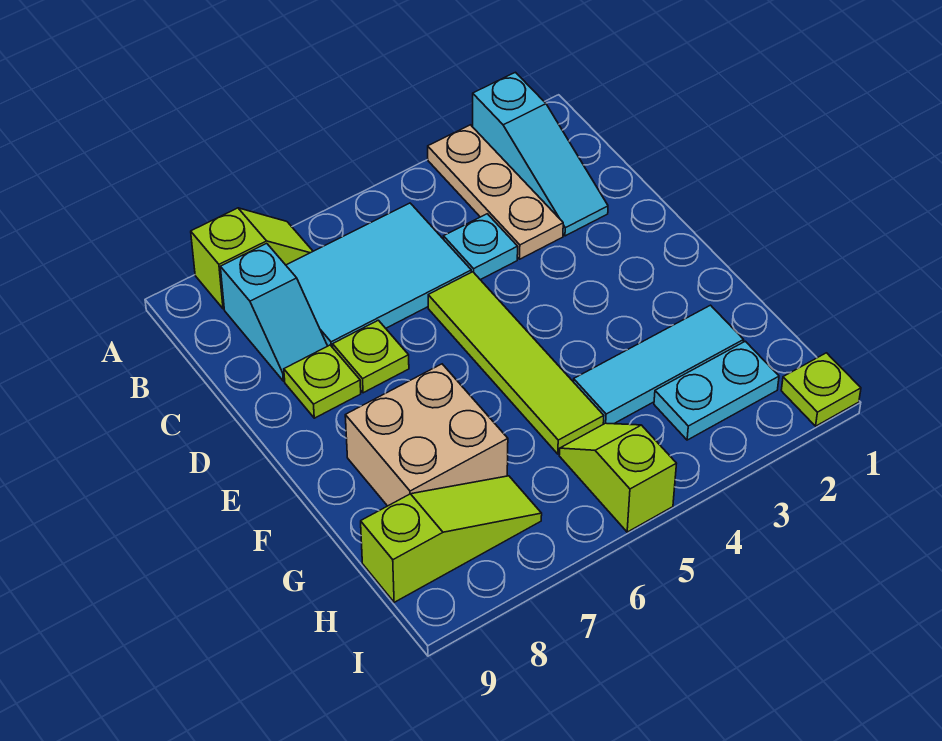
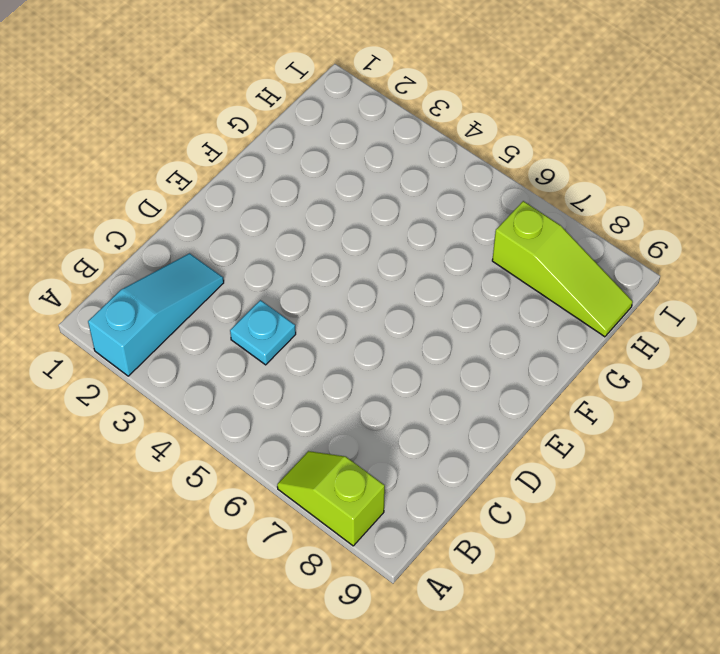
lime 1x3 slope [492,201,633,337] -> lime 1x3 slope turned to [361,476,542,602]
none -> tan 1x3 plate [428,125,563,259]
none -> cyan 2x3 tile [286,203,471,348]
none -> cyan 1x2 slope [220,243,327,381]

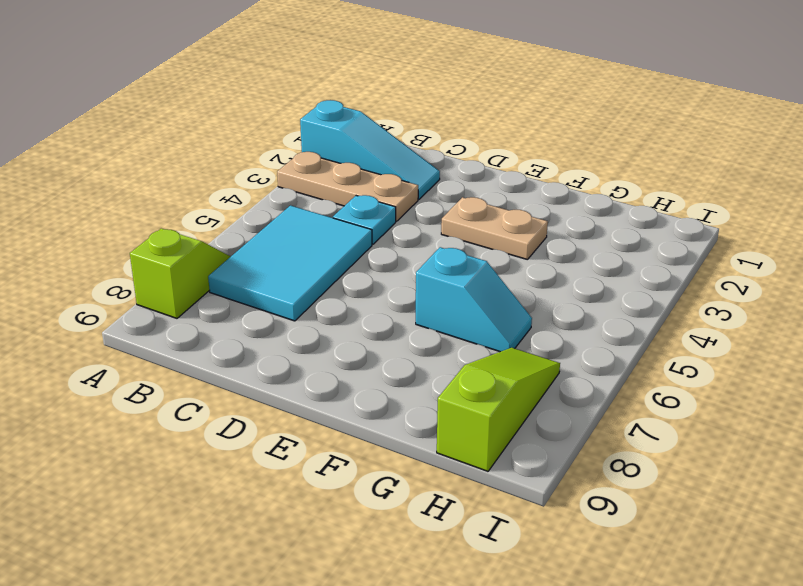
tan 1x2 plate [441,197,548,260] -> none
cyan 1x2 slope [416,247,532,352] -> cyan 1x2 slope moved to [220,243,327,381]
none -> lime 1x4 tile [428,272,604,454]
none -> lime 1x1 plate [333,320,409,393]
none -> lime 1x1 plate [284,345,361,418]

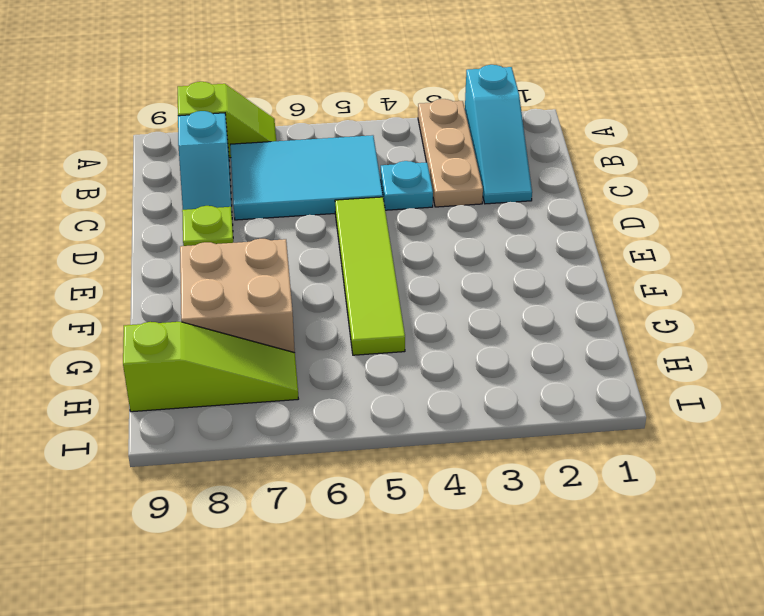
none -> lime 1x1 plate [333,320,409,393]
none -> cyan 1x3 tile [574,305,744,424]
none -> cyan 1x2 plate [654,341,779,440]

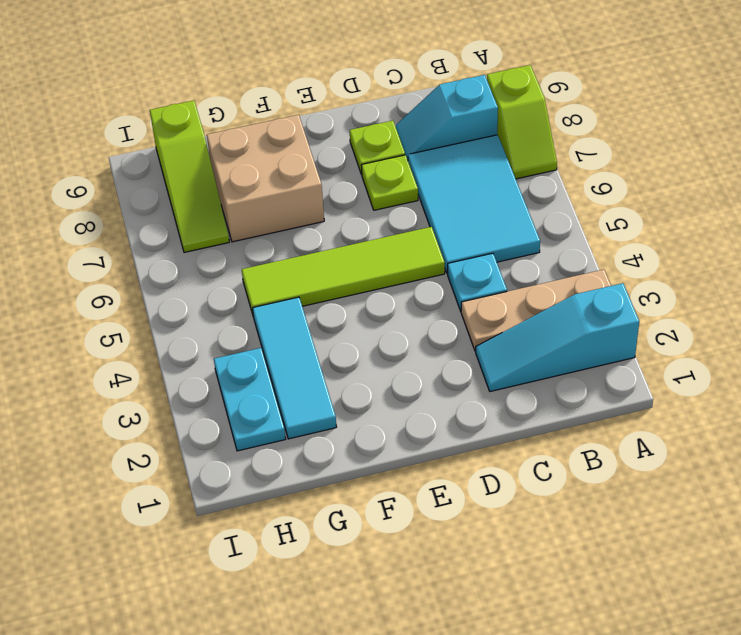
none -> lime 1x2 slope [559,423,677,532]
none -> lime 1x1 plate [781,353,861,426]

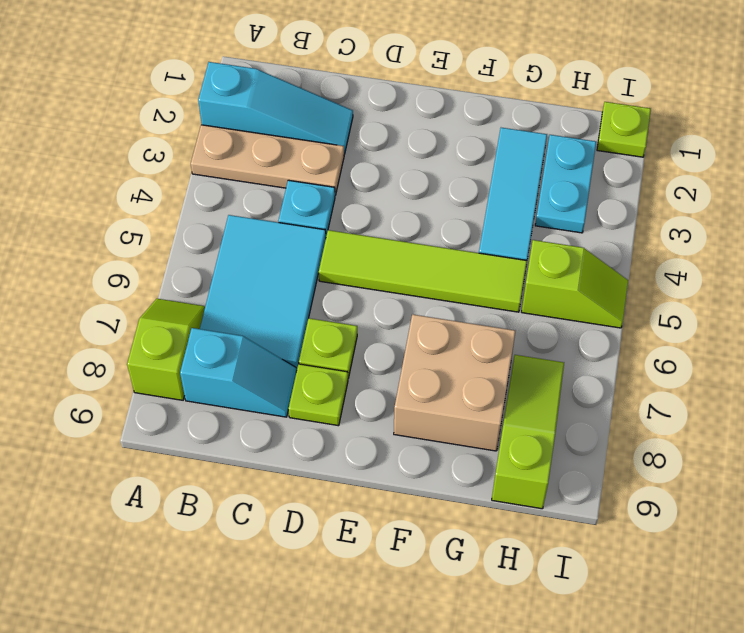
lime 1x2 slope [522,240,628,328] -> lime 1x2 slope turned to [559,423,677,532]

